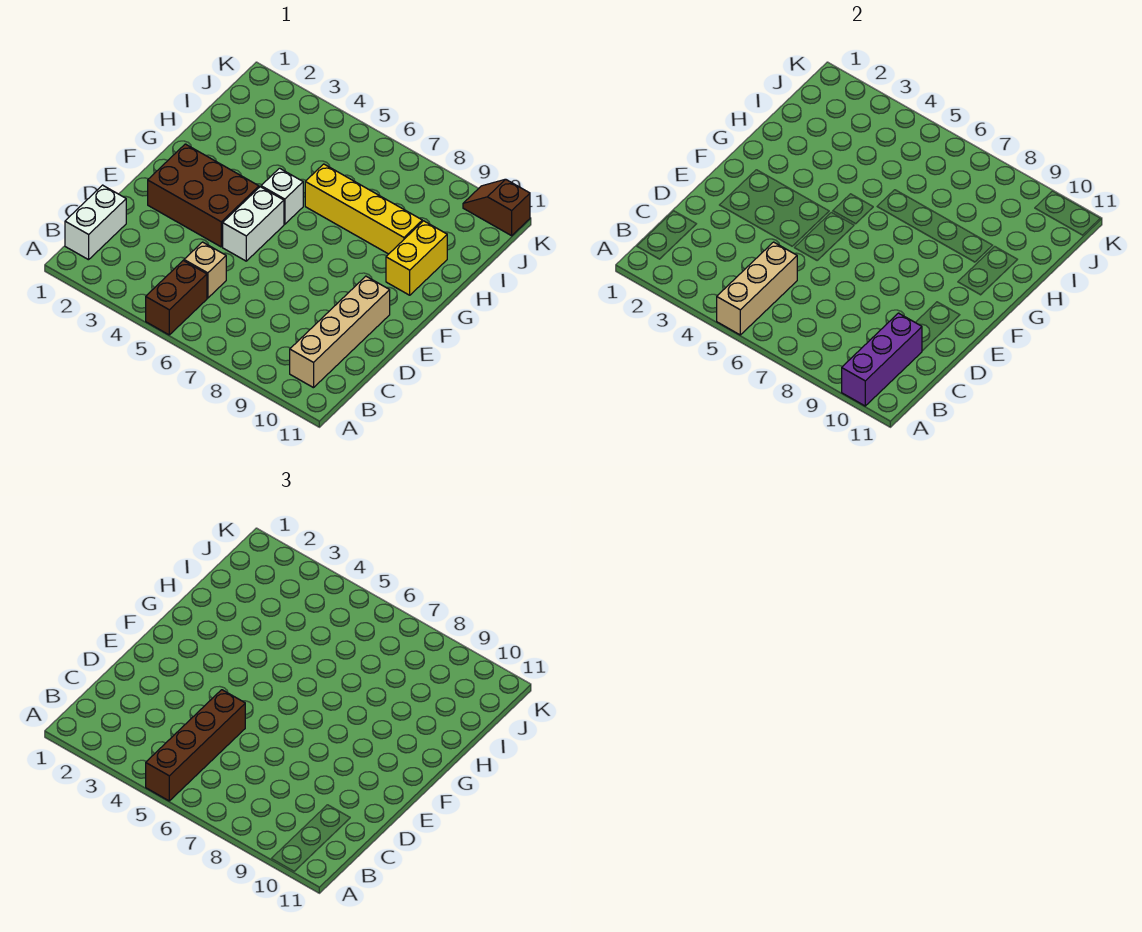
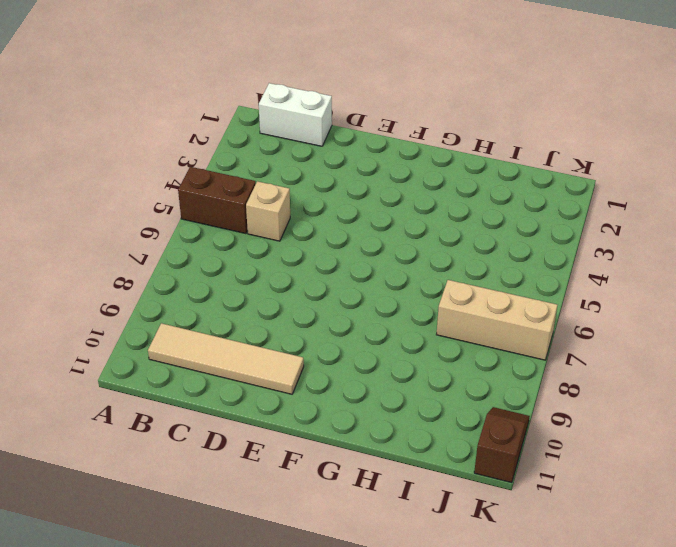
tan 1x4 tile [148,323,304,394] -> tan 1x4 brick [290,276,390,388]
tan 1x3 brick [436,280,557,360] -> tan 1x3 brick moved to [717,242,797,335]
none -> brown 2x3 brick [148,144,259,247]
none -> white 1x2 brick [223,187,284,261]
none -> white 1x1 brick [261,168,303,224]

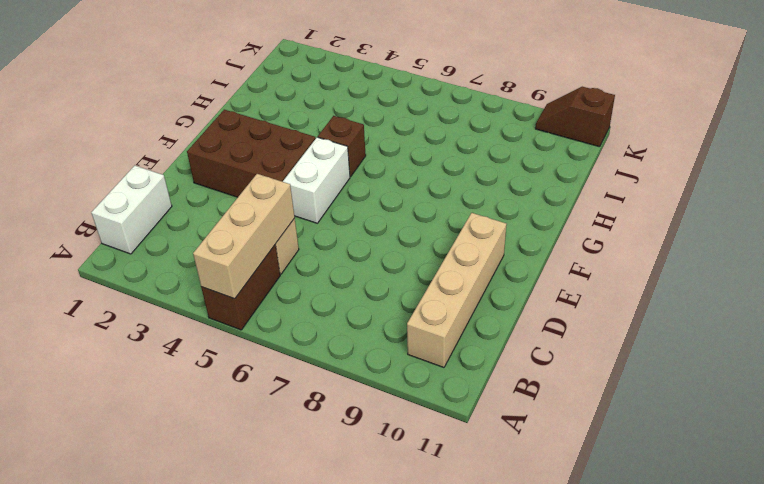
brown 1x1 brick [318,116,366,177] -> white 1x1 brick [261,168,303,224]
none -> yellow 1x2 brick [386,221,447,295]
none -> yellow 1x4 brick [305,164,422,254]
none -> purple 1x3 brick [842,313,922,406]

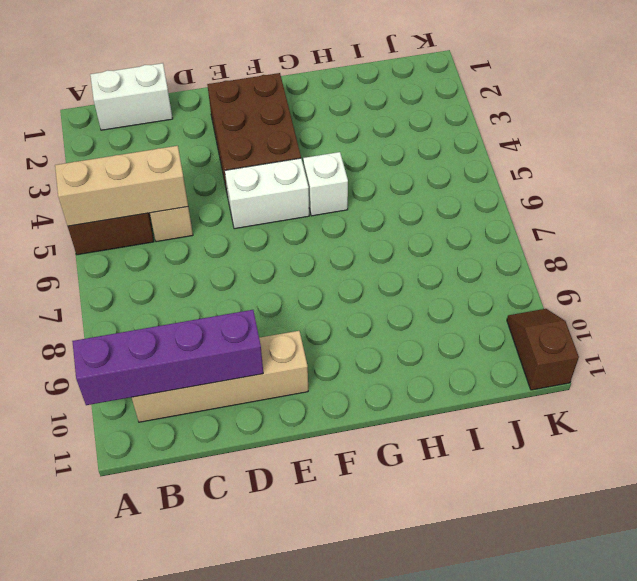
purple 1x4 brick [72,310,263,405] -> purple 1x3 brick [842,313,922,406]
none -> yellow 1x2 brick [386,221,447,295]
none -> yellow 1x4 brick [305,164,422,254]
none -> brown 1x4 brick [146,690,245,801]

